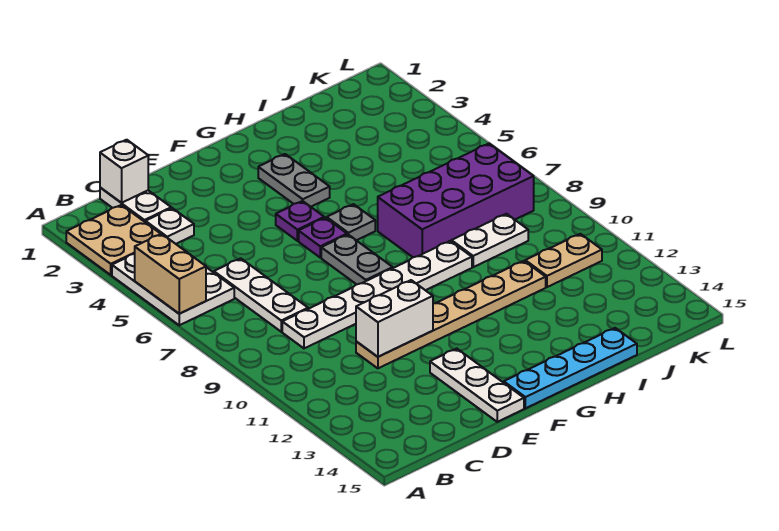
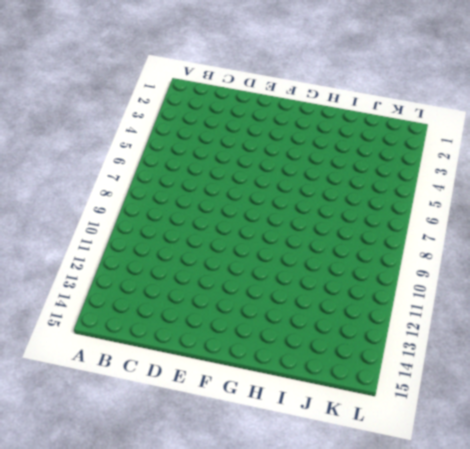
none -> tan 2x2 plate [66,205,160,275]
none -> white 2x3 plate [112,254,234,325]
none -> white 1x2 plate [100,187,171,222]

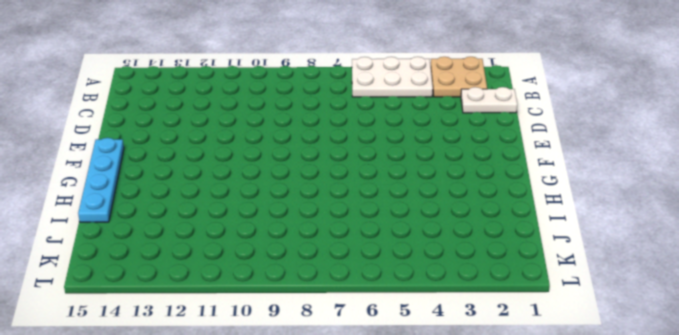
none -> white 1x1 plate [145,208,194,244]
none -> white 1x3 plate [214,258,308,332]
none -> white 1x6 plate [282,241,472,348]

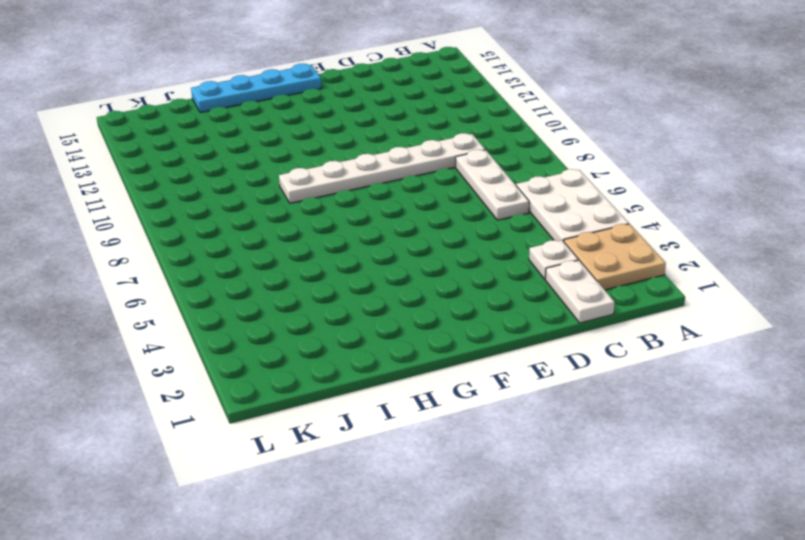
none -> tan 1x6 plate [356,261,546,368]
none -> white 1x3 plate [430,349,524,422]
none -> purple 1x1 plate [276,201,324,241]

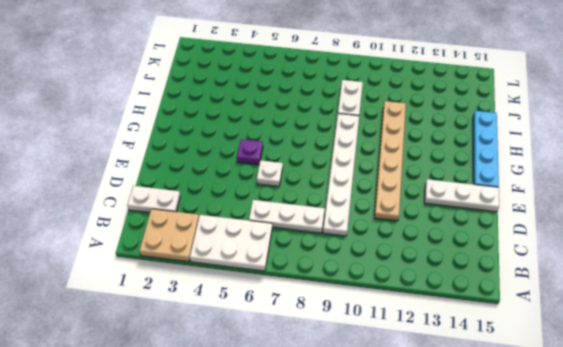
white 1x1 plate [257,160,283,186] -> white 1x1 plate moved to [145,208,194,244]
none -> purple 1x1 plate [299,218,347,257]
none -> grey 1x2 plate [321,235,393,284]
none -> grey 1x2 plate [258,154,330,207]

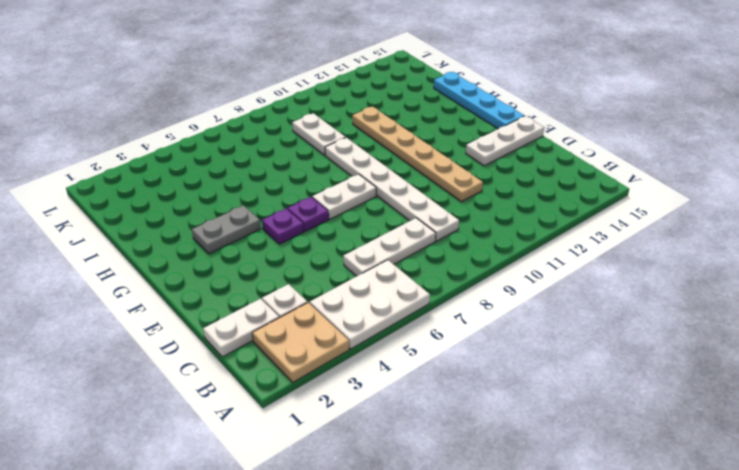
white 1x2 plate [312,174,376,219] -> grey 1x2 plate [321,235,393,284]
none -> grey 1x1 plate [327,204,375,240]
none -> purple 2x4 brick [378,144,534,257]
none -> tan 1x2 plate [525,234,602,287]

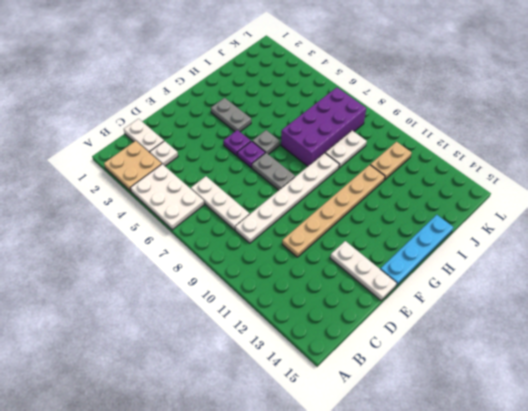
none -> tan 1x2 brick [135,234,206,314]
none -> white 1x1 brick [100,140,148,203]
none -> white 1x2 brick [356,280,433,357]

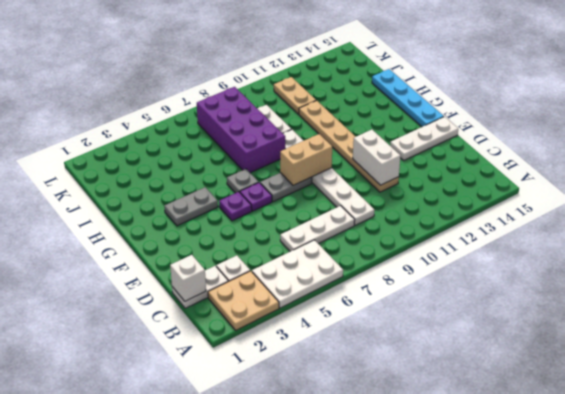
tan 1x2 brick [280,134,332,185] -> tan 1x2 brick moved to [135,234,206,314]

